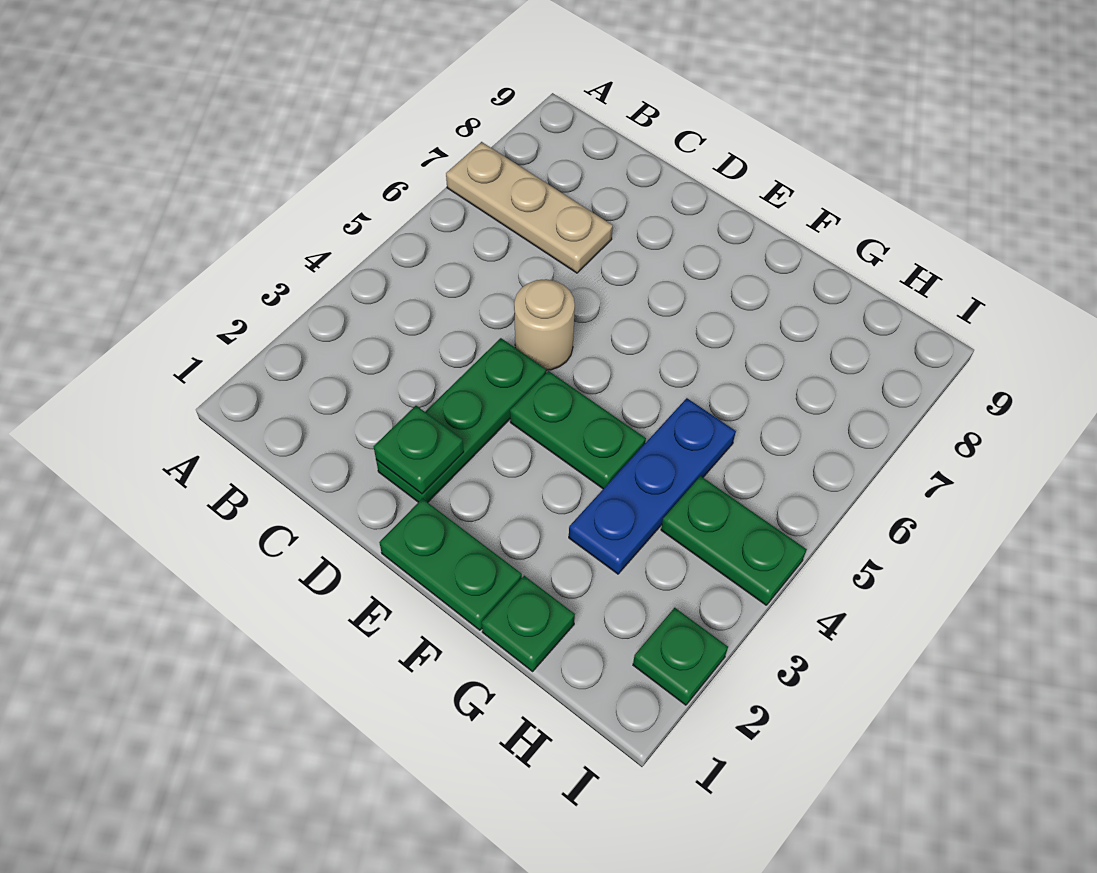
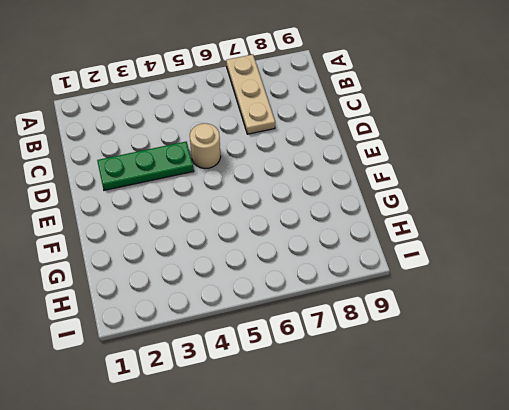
none -> green 1x2 plate [379,498,522,630]
none -> green 1x2 plate [510,371,646,489]

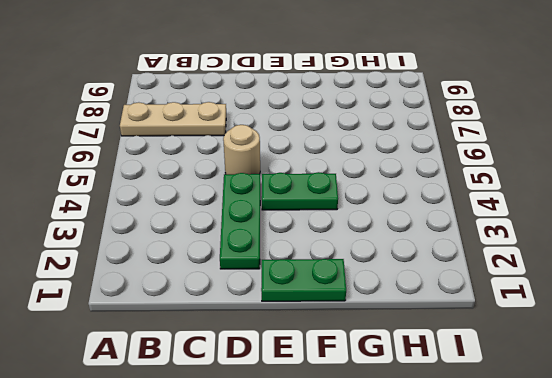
none -> green 1x1 plate [482,576,575,671]
none -> blue 1x3 plate [569,398,736,574]

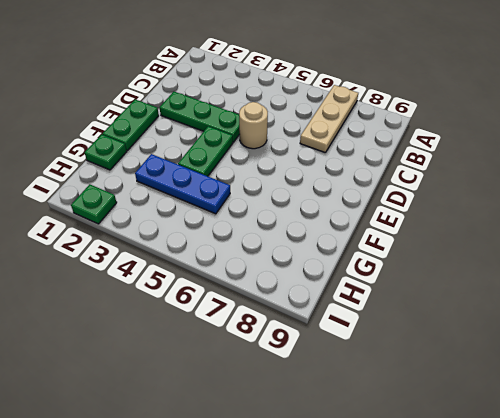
none -> green 1x2 plate [661,476,807,605]
none -> green 1x1 plate [374,406,464,494]

